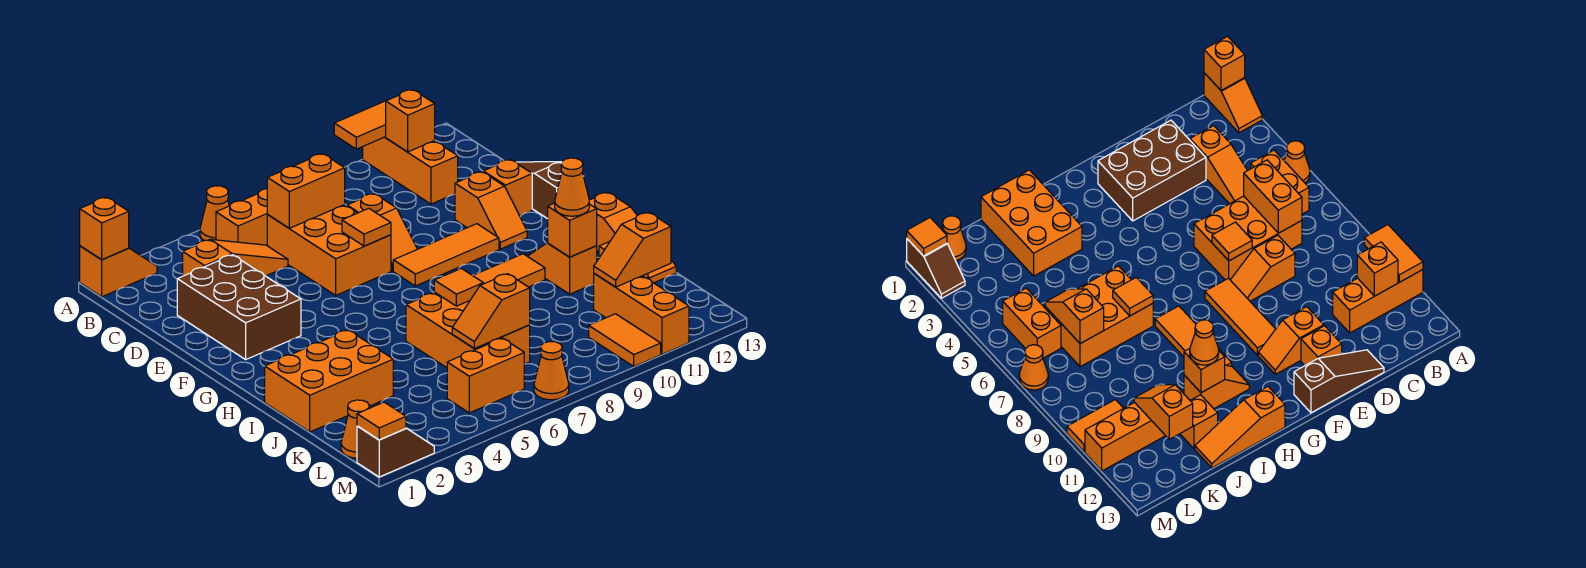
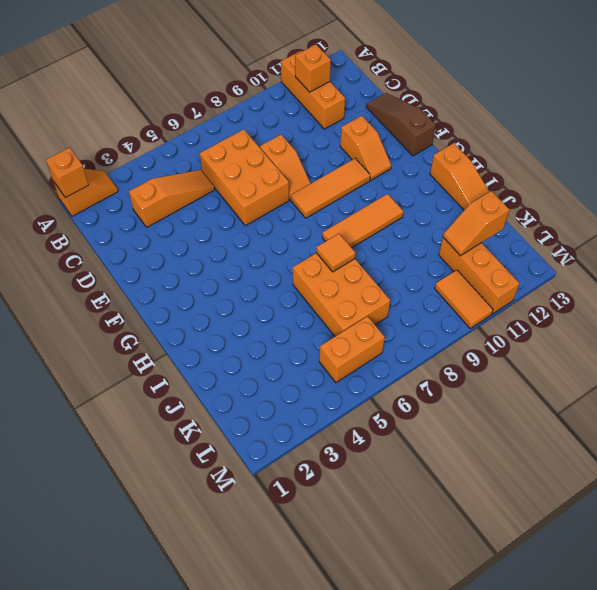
none -> orange 1x1 cone [200,186,229,241]
none -> orange 1x2 brick [216,189,268,245]
none -> brown 2x3 brick [177,255,301,359]
none -> orange 1x1 brick [483,159,532,216]

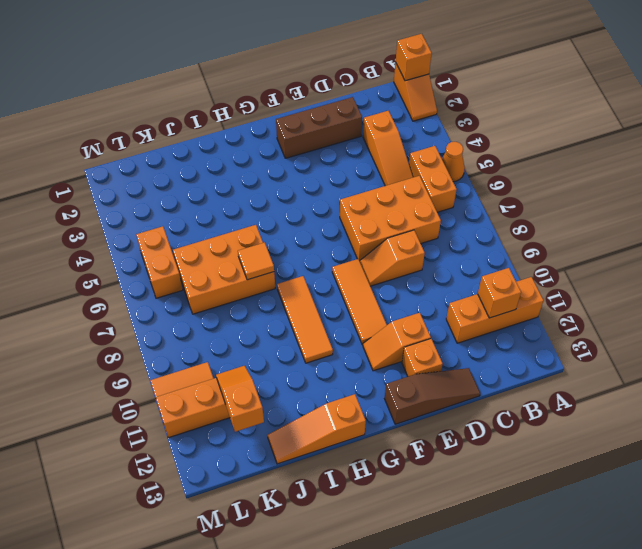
brown 1x3 brick [276,97,362,158] -> brown 2x3 brick [177,255,301,359]
none -> orange 1x2 slope [528,243,597,294]
none -> orange 2x3 brick [265,330,393,432]
none -> orange 1x1 brick [1180,395,1218,449]
none -> orange 1x1 cone [341,400,369,458]

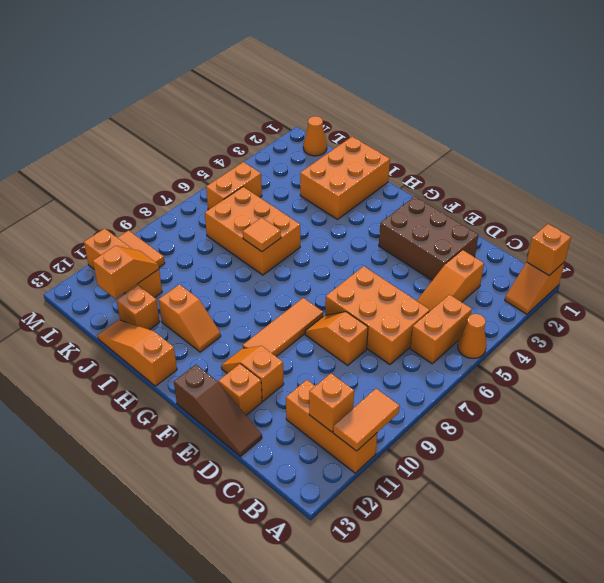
none -> orange 1x3 tile [473,254,545,287]
none -> brown 1x2 slope [357,426,434,477]
none -> orange 1x1 cone [534,341,569,400]
none -> orange 1x2 brick [267,154,345,228]

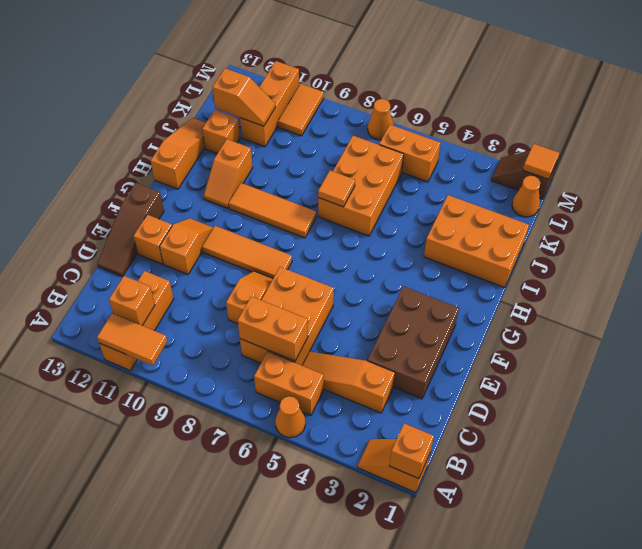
none -> orange 1x1 tile [342,208,391,246]
none -> orange 1x1 brick [548,203,597,257]
none -> orange 1x2 slope [452,274,530,348]
none -> orange 1x1 cone [555,158,589,216]

